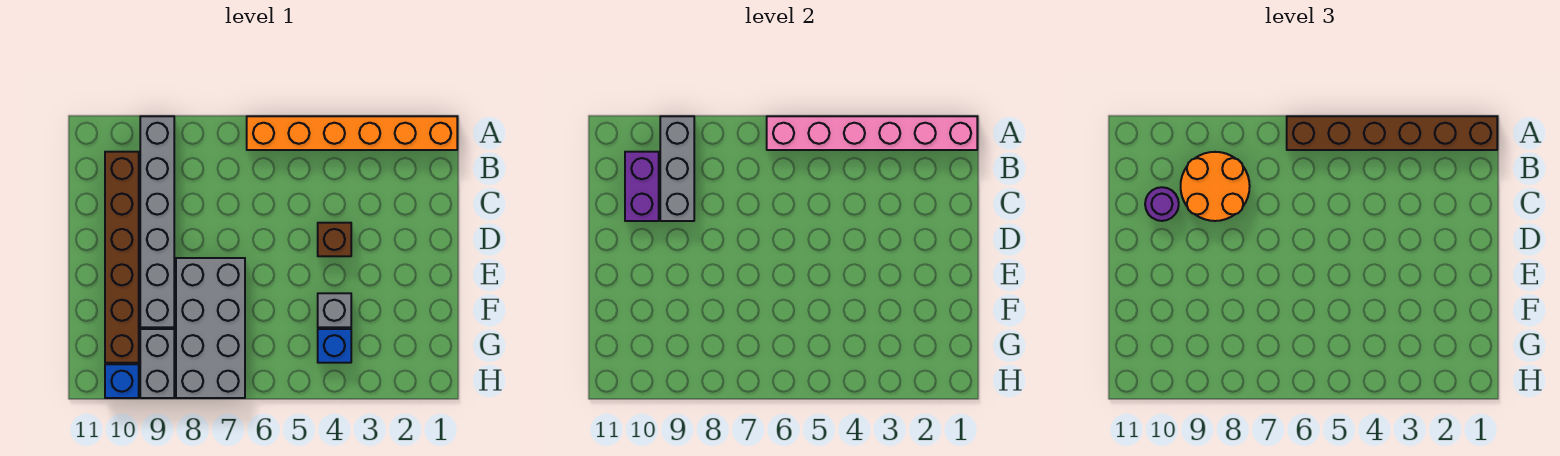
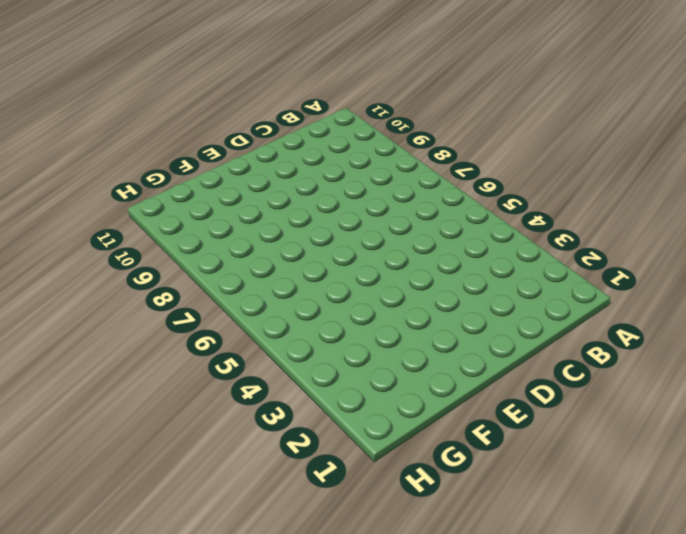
none -> orange 1x6 brick [247,116,457,150]
none -> grey 1x6 brick [140,116,174,327]
none -> brown 1x6 brick [105,152,139,363]

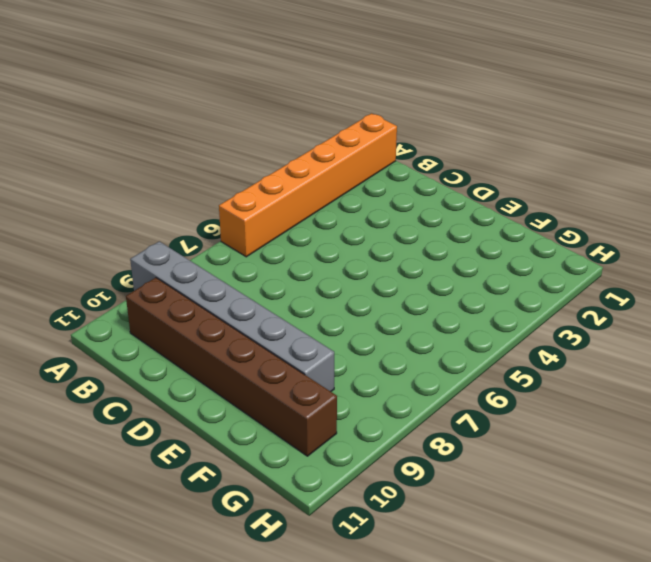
none -> brown 1x1 brick [318,223,351,256]
none -> grey 2x4 brick [176,258,245,398]
none -> grey 1x1 brick [318,293,351,327]

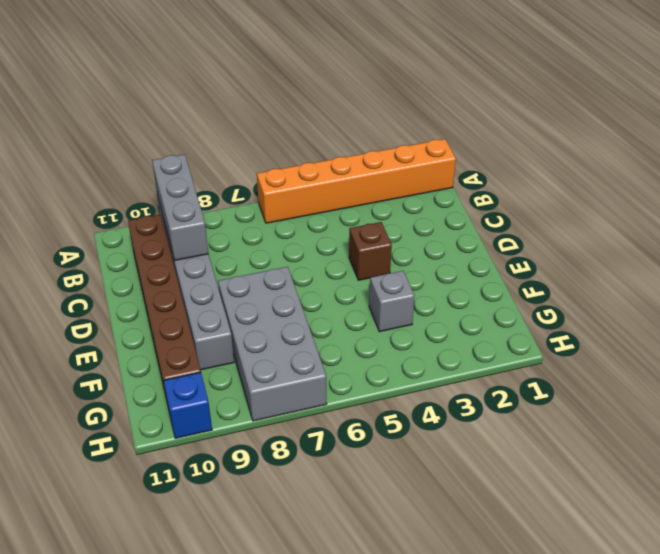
none -> blue 1x1 brick [318,329,351,363]
none -> grey 1x2 brick [140,329,174,398]
none -> pink 1x6 brick [767,116,977,150]

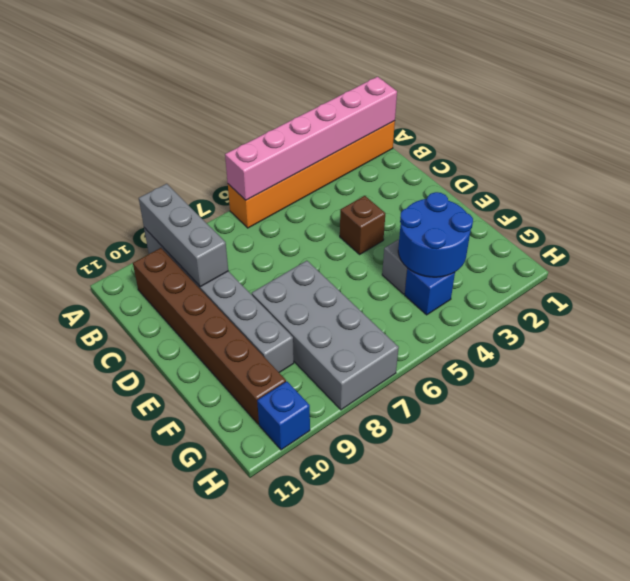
blue 2x2 round brick [398,192,473,277] -> none
none -> grey 1x2 brick [140,329,174,398]
none -> purple 1x2 brick [625,152,659,221]
none -> brown 1x6 brick [1287,116,1497,150]

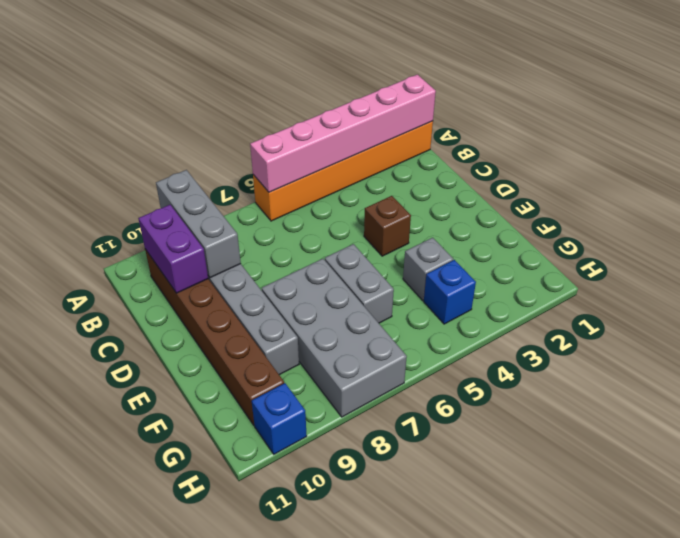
grey 1x2 brick [325,244,394,323] -> grey 1x2 brick moved to [140,329,174,398]
none -> brown 1x6 brick [1287,116,1497,150]
none -> orange 2x2 round brick [1181,152,1250,221]
none -> purple 1x1 round brick [1145,187,1179,221]

